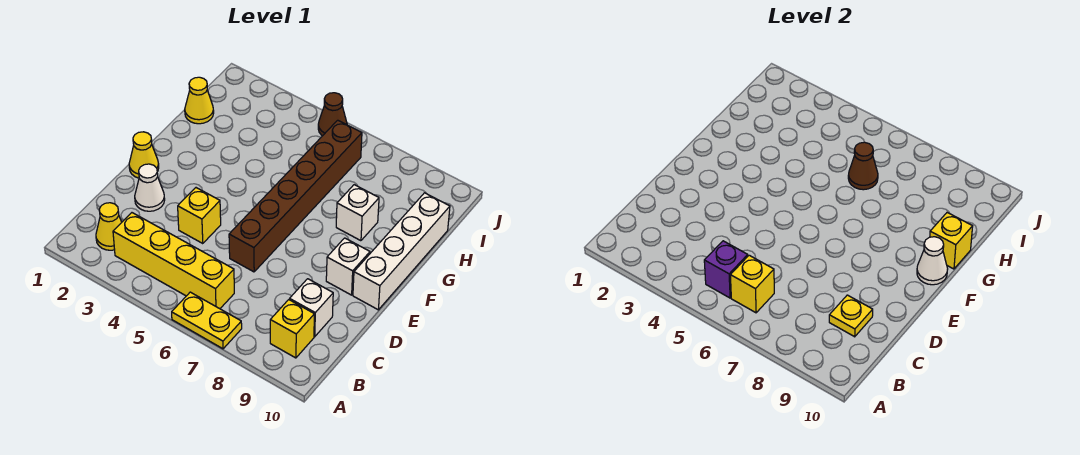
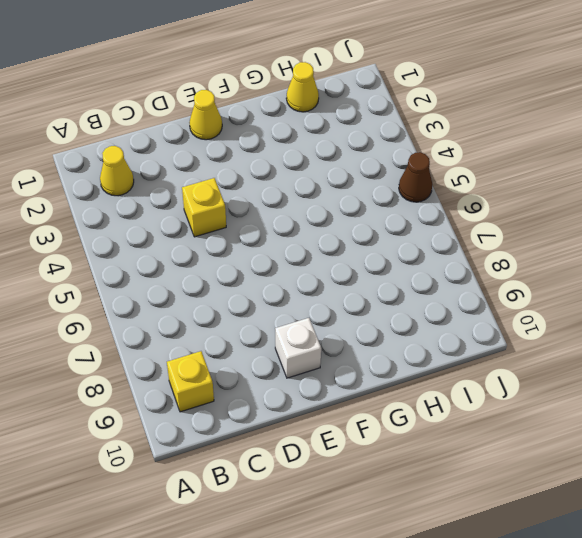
none -> yellow 1x2 plate [172,292,242,349]
none -> yellow 1x4 brick [113,213,234,309]
none -> white 1x1 brick [290,279,333,337]

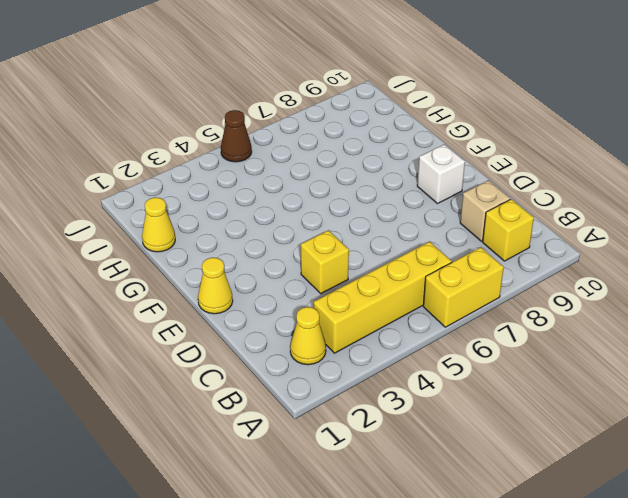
yellow 1x2 brick [423,247,504,327] -> yellow 1x2 plate [172,292,242,349]
tan 1x1 brick [460,180,510,241] -> white 1x1 brick [290,279,333,337]
none -> white 1x1 cone [135,164,165,211]
none -> brown 1x6 brick [229,120,362,272]
none -> white 1x4 brick [353,193,450,310]

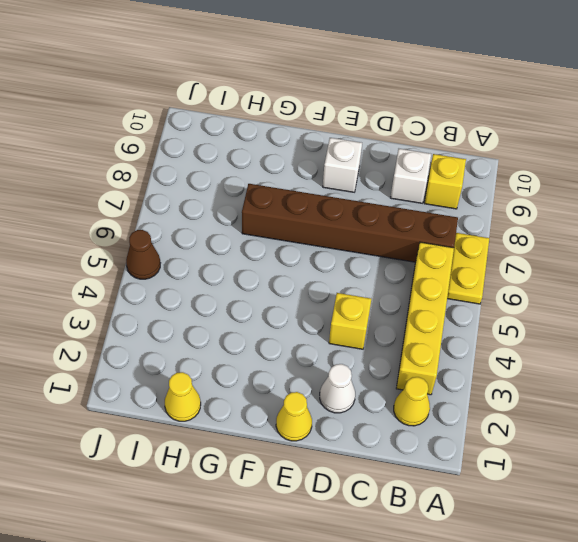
brown 1x6 brick [242,184,458,262] -> brown 1x6 brick moved to [229,120,362,272]
none -> white 1x4 brick [353,193,450,310]
none -> white 1x1 brick [336,185,379,241]
none -> purple 1x1 brick [704,241,748,298]

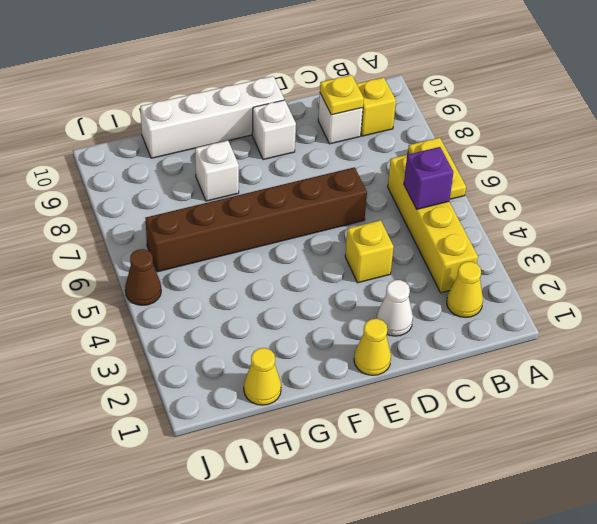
none -> yellow 1x1 brick [730,255,774,313]
none -> white 1x1 cone [917,237,948,285]
none -> yellow 1x1 brick [930,213,973,269]

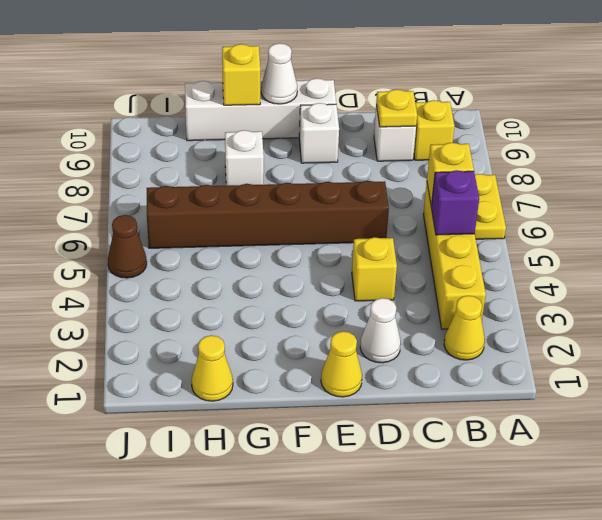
none -> brown 1x1 cone [848,142,878,190]

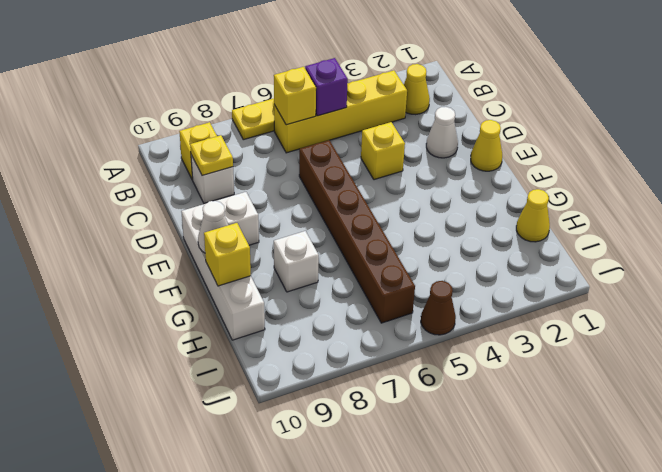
none -> brown 1x1 cone [848,142,878,190]

